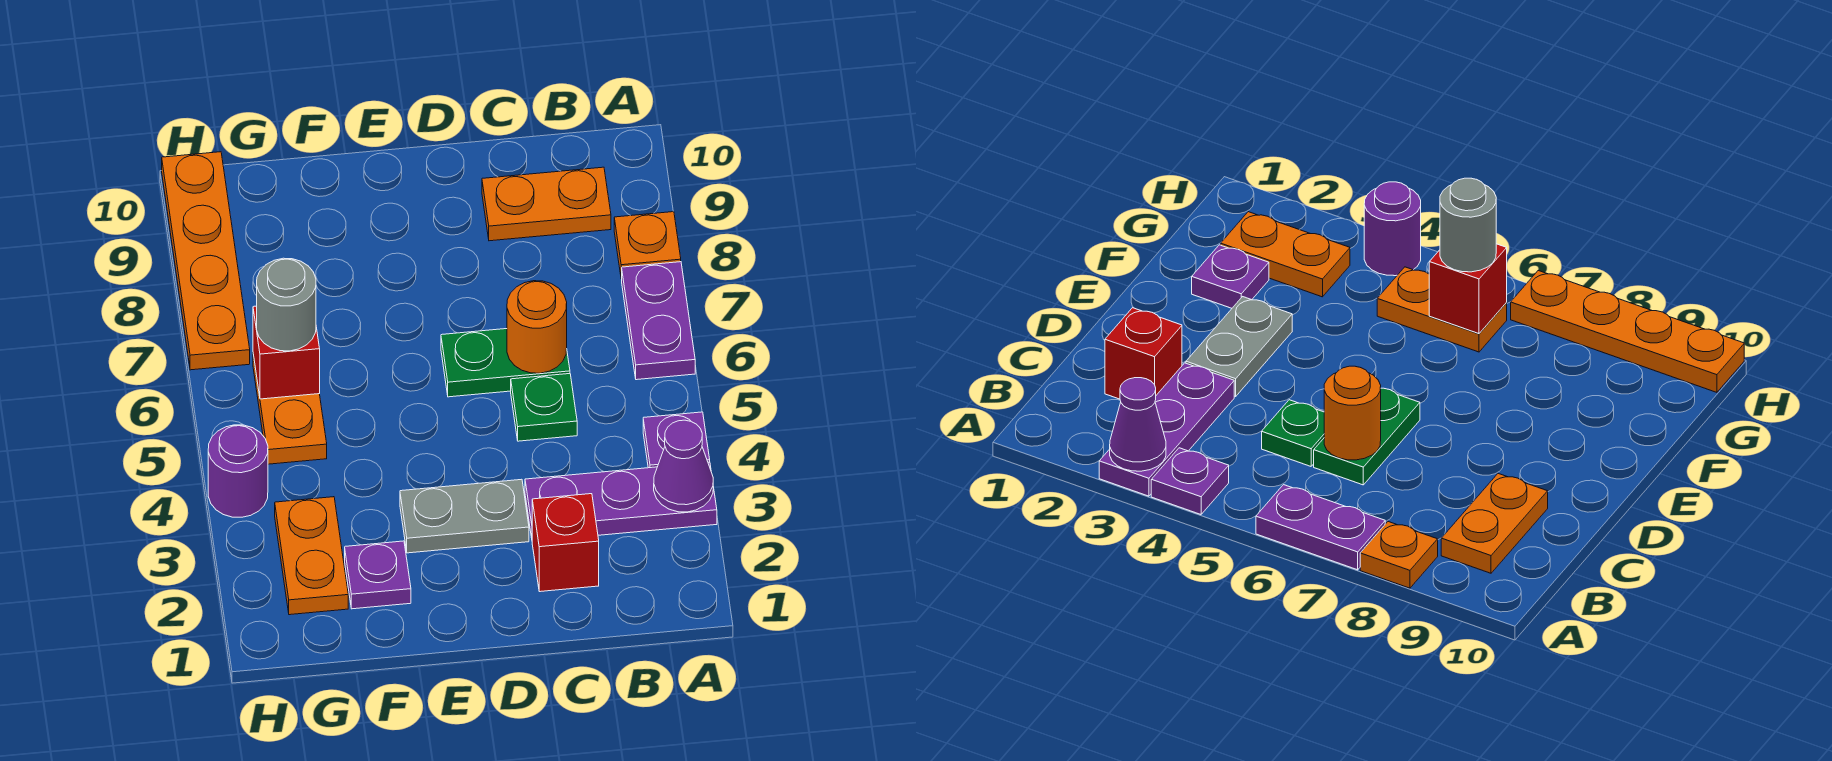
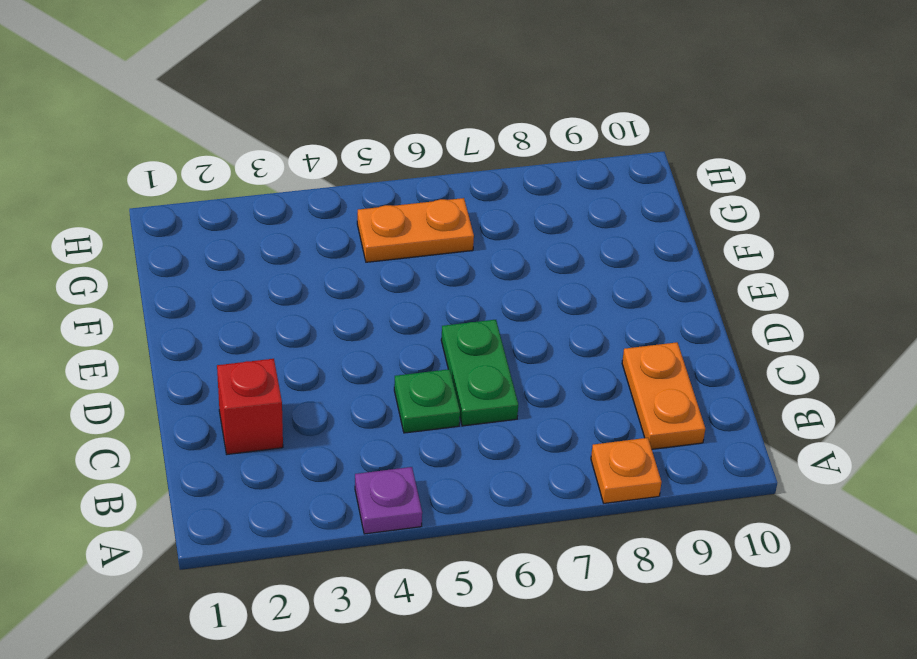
none -> purple 1x3 plate [525,462,717,538]
none -> purple 1x2 plate [622,262,695,380]
none -> grey 1x2 plate [400,479,529,553]

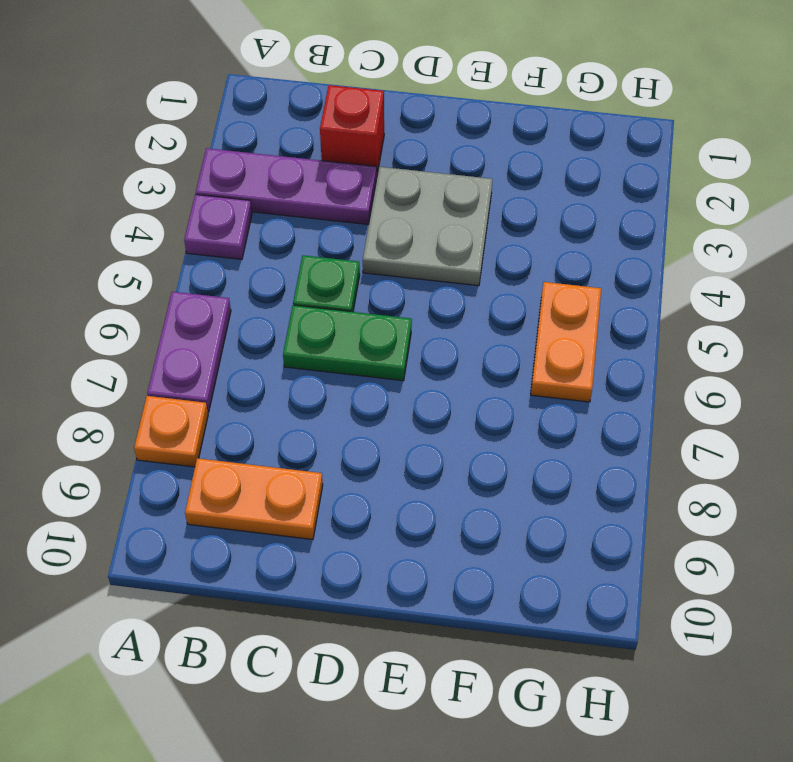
grey 2x2 plate [363,167,493,286] -> grey 1x2 plate [400,479,529,553]
none -> purple 1x1 plate [345,541,411,609]
none -> orange 1x2 plate [275,497,348,615]
none -> purple 1x1 round brick [208,425,268,517]

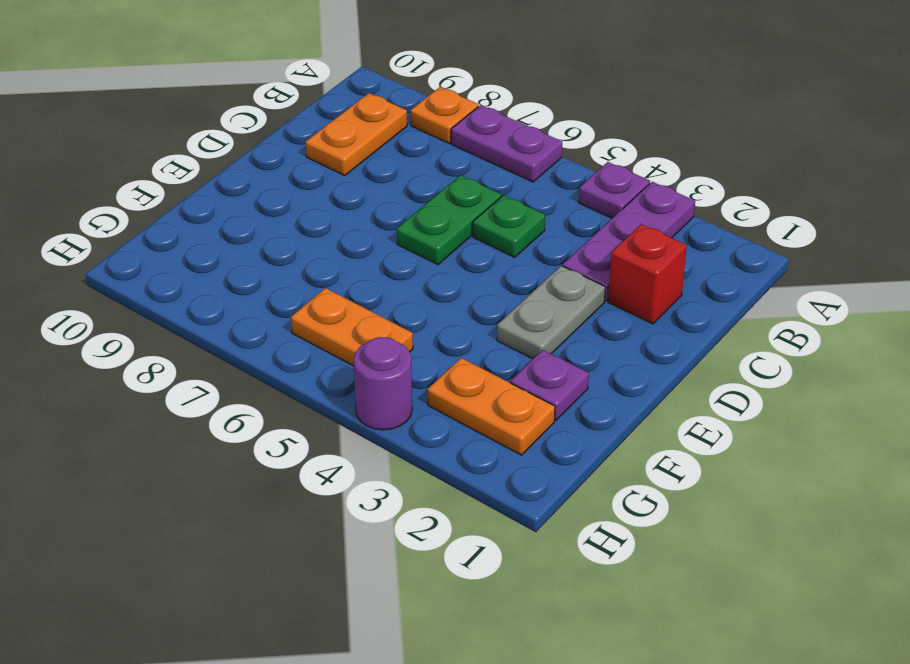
none -> orange 1x4 plate [162,152,250,370]
none -> purple 1x1 cone [654,420,713,512]
none -> orange 1x1 round brick [507,281,567,373]

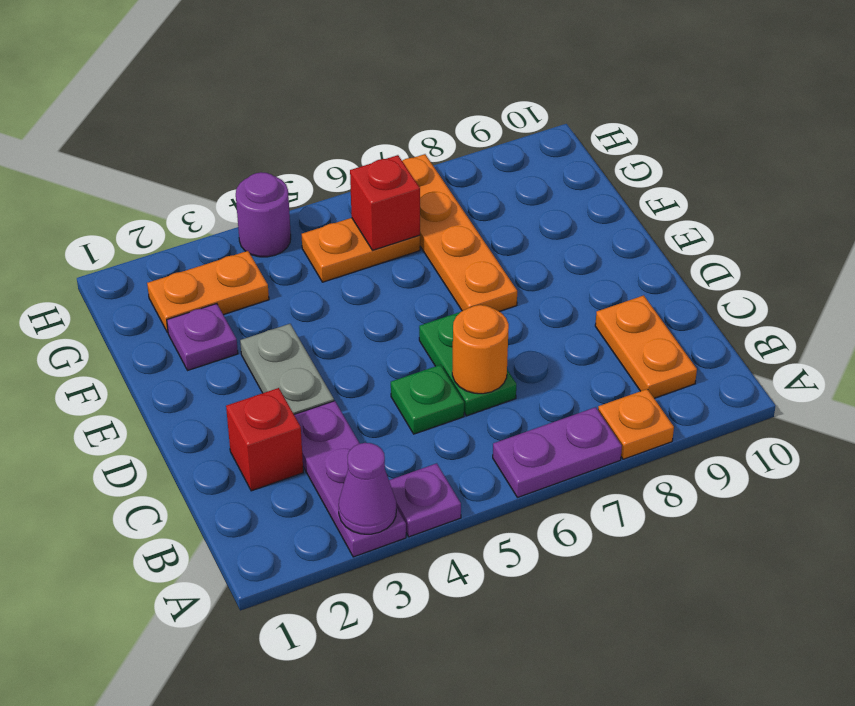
orange 1x4 plate [402,154,517,311] -> orange 1x4 plate turned to [162,152,250,370]
none -> grey 1x1 round brick [257,258,316,351]

